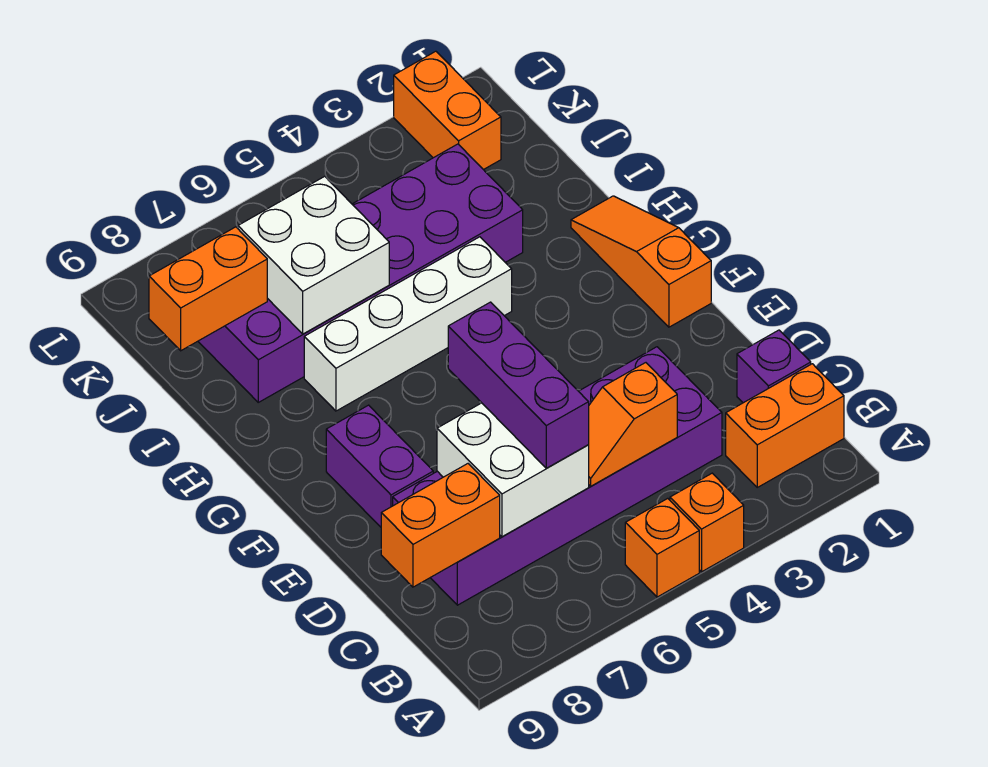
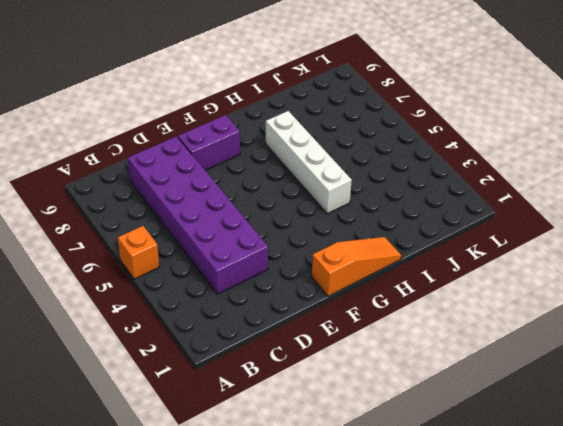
none -> orange 1x1 brick [670,473,744,572]
none -> orange 1x2 brick [726,364,844,487]
none -> purple 1x1 brick [737,330,811,403]

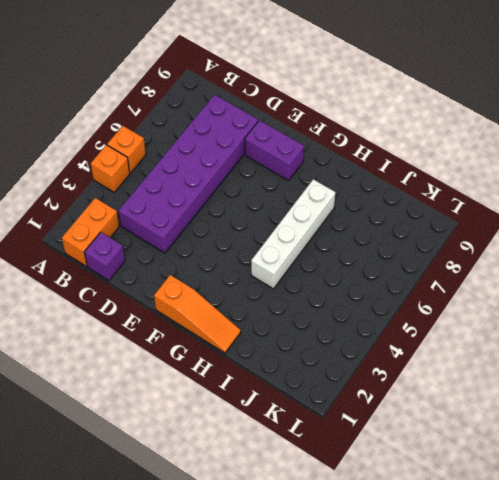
none -> purple 2x6 brick [198,144,523,402]
none -> orange 1x2 brick [394,51,501,170]
none -> orange 1x2 slope [589,363,677,486]

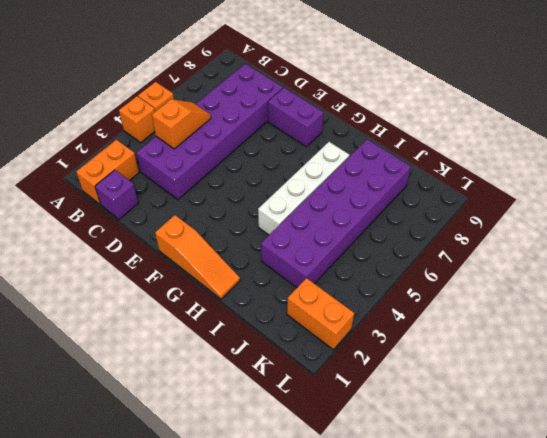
none -> white 2x2 brick [437,403,589,537]
none -> orange 1x2 brick [381,464,500,587]
none -> white 2x2 brick [238,176,389,334]

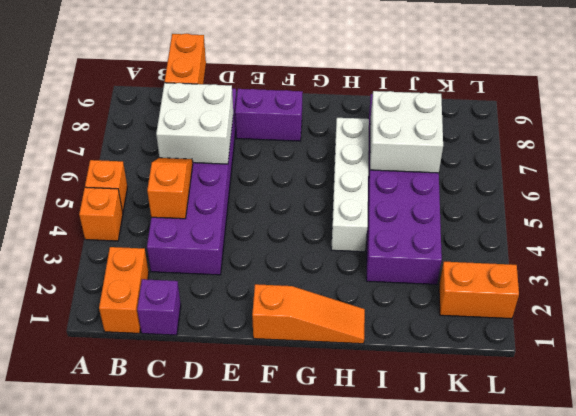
none -> orange 1x2 brick [149,227,267,351]
none -> purple 1x3 brick [448,302,589,468]

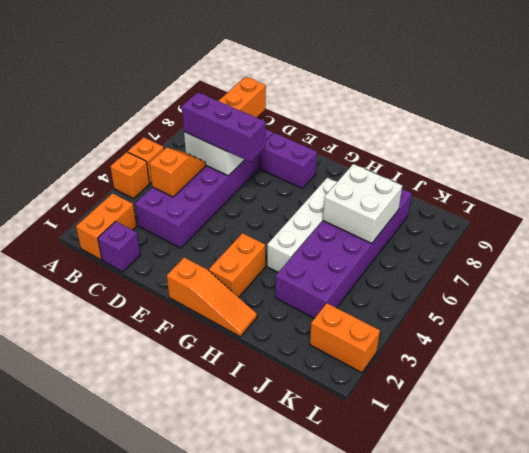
orange 1x2 brick [209,233,265,297] -> orange 1x2 brick moved to [149,227,267,351]

